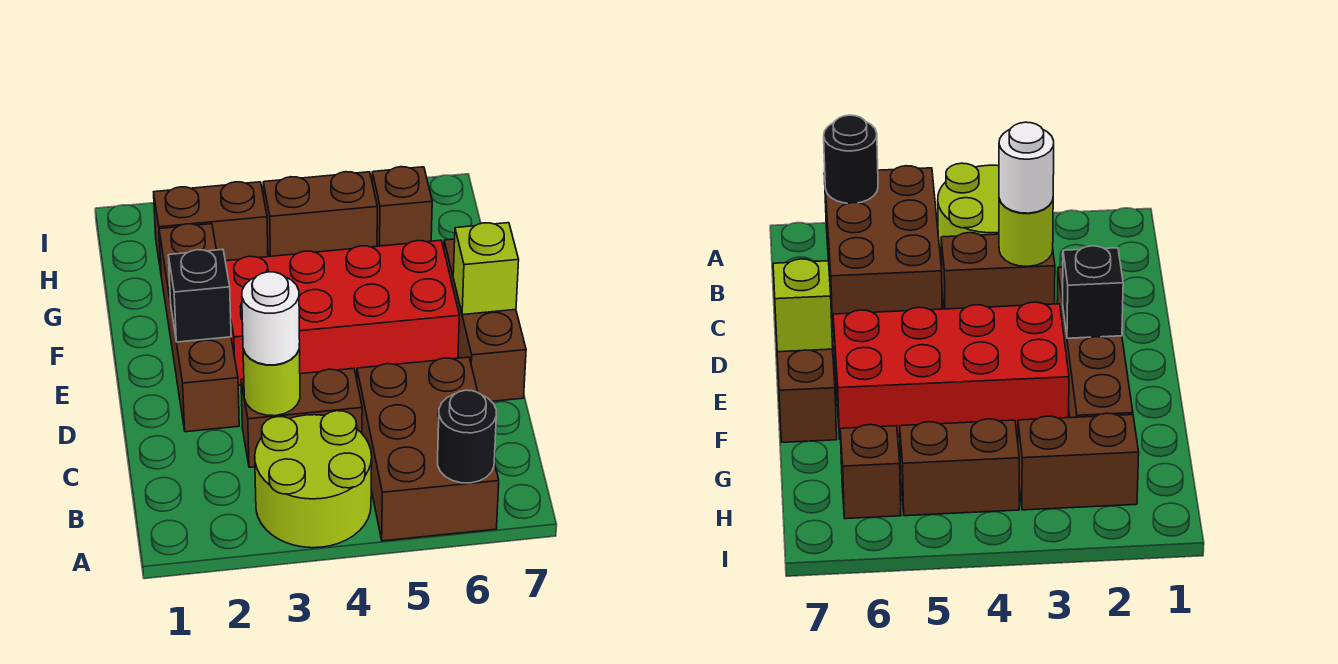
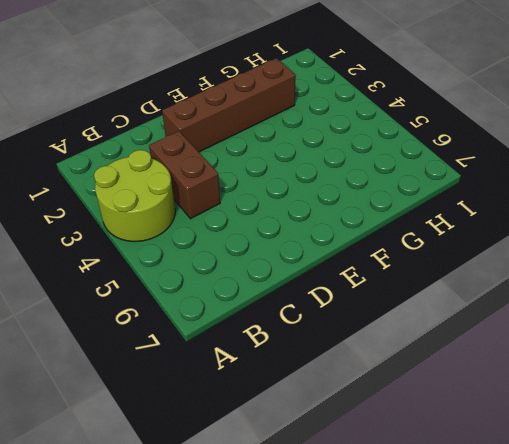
none -> brown 2x3 brick [357,357,499,541]
none -> brown 1x3 brick [444,239,526,401]
none -> red 2x4 brick [225,240,459,385]

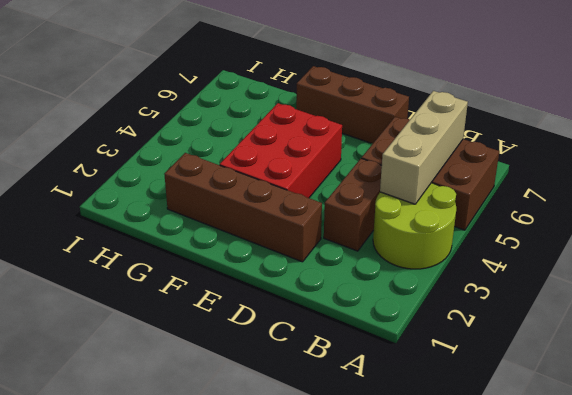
tan 1x3 brick [380,91,468,204] -> none
red 2x3 brick [220,103,342,198] -> red 2x4 brick [225,240,459,385]
none -> brown 1x2 brick [154,182,268,271]
none -> brown 1x2 brick [263,172,377,257]
none -> brown 1x1 brick [372,167,432,246]

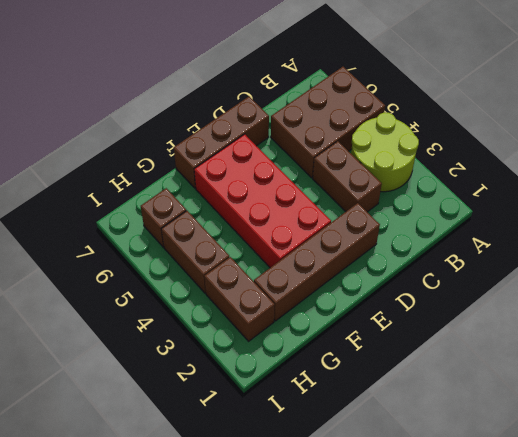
none -> black 1x1 round brick [438,390,496,483]
none -> lime 1x1 round brick [243,344,300,416]
none -> black 1x1 brick [168,249,231,342]

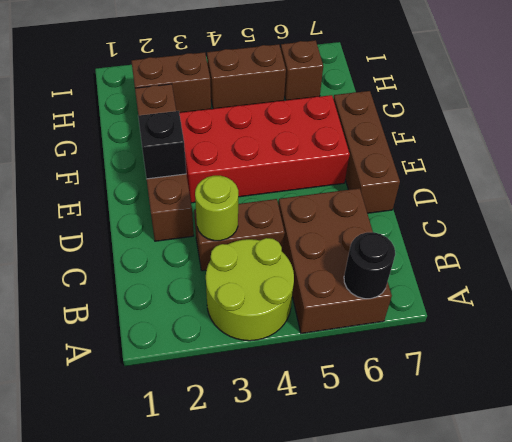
none -> lime 1x1 brick [453,223,519,315]
none -> white 1x1 round brick [242,272,300,365]

